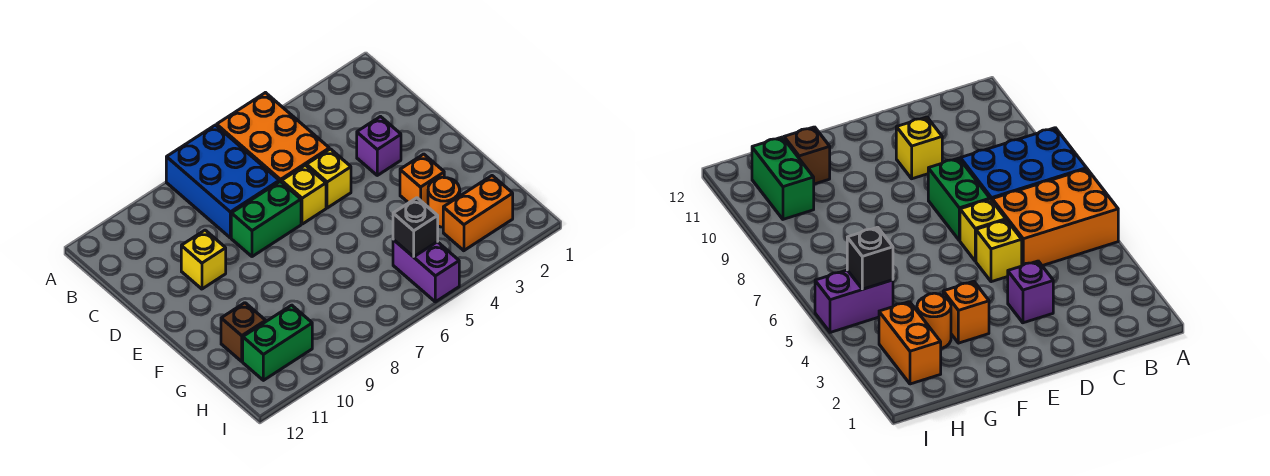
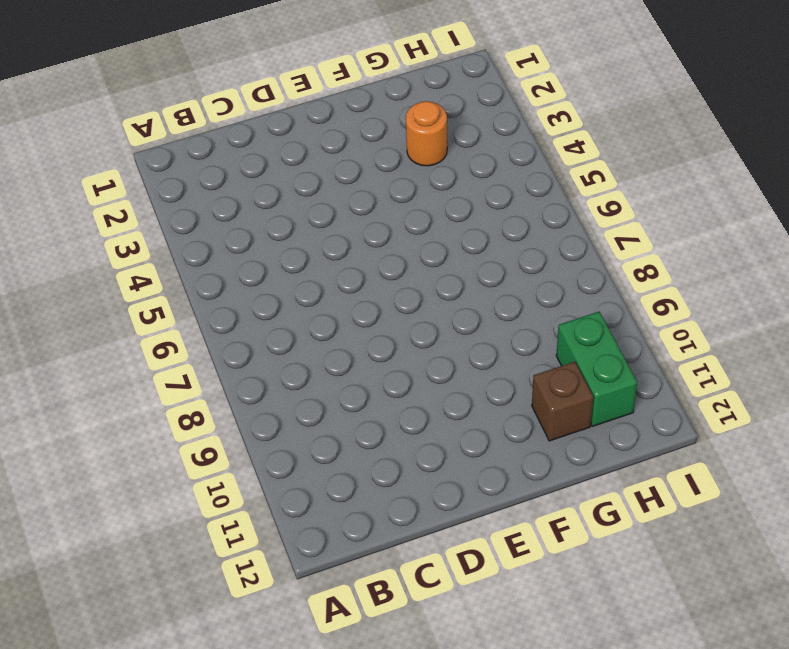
none -> orange 2x3 brick [217,93,329,182]
none -> blue 2x3 brick [166,125,279,238]
none -> purple 1x1 brick [357,117,401,175]

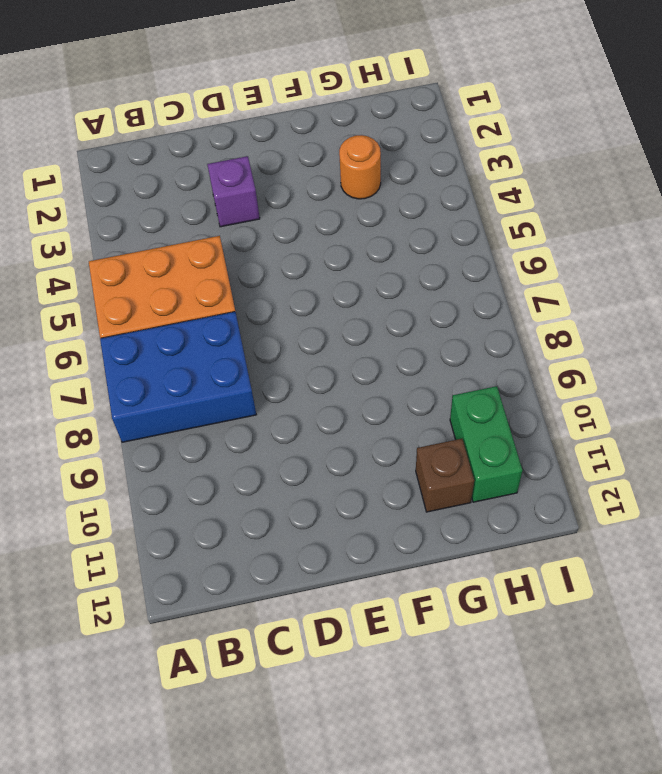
none -> yellow 1x1 brick [307,149,351,208]
none -> yellow 1x1 brick [282,165,326,224]
none -> green 1x2 brick [231,181,301,257]

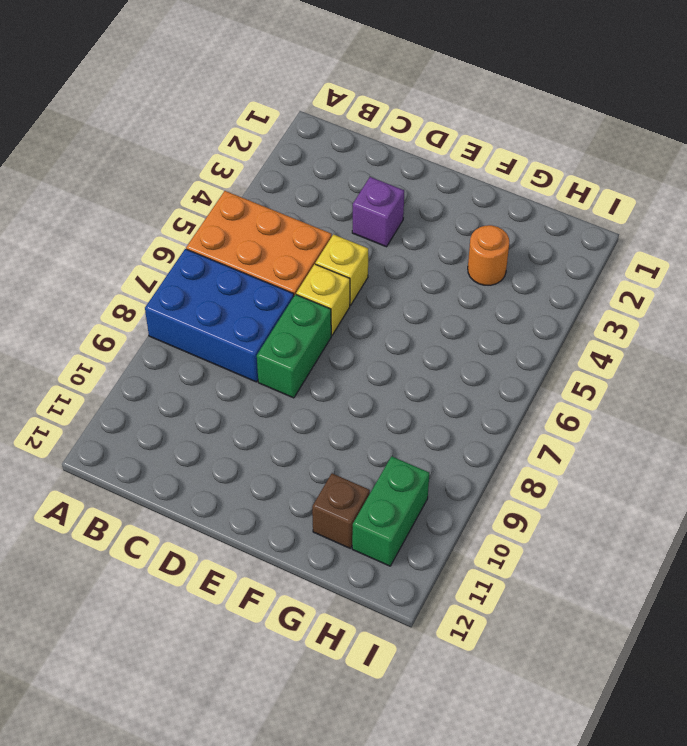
none -> yellow 1x1 brick [181,230,226,289]
none -> orange 1x1 brick [400,154,444,207]
none -> orange 1x2 brick [443,176,513,251]

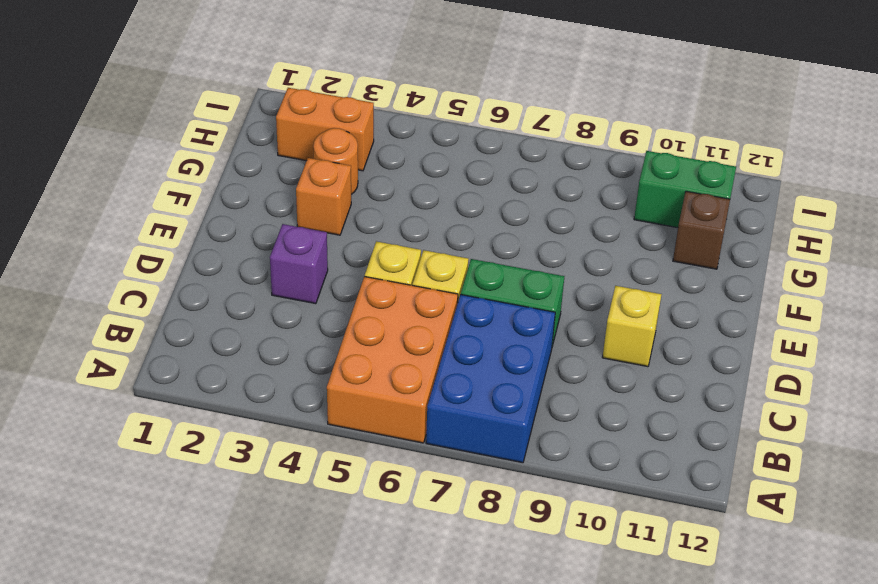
none -> purple 1x2 brick [393,240,459,302]
none -> black 1x1 brick [393,198,438,257]

